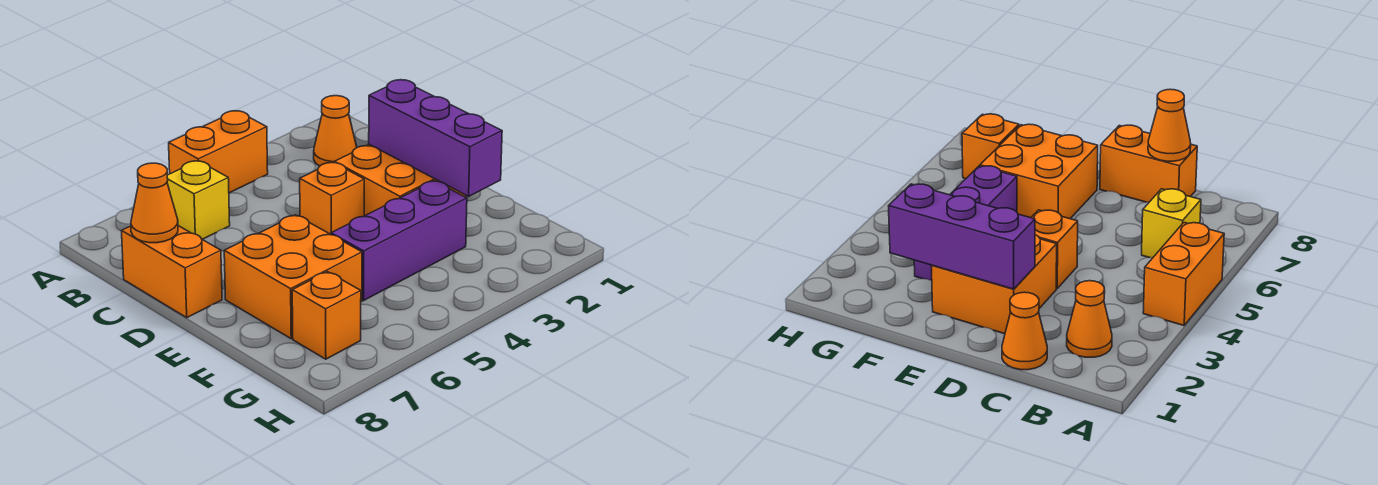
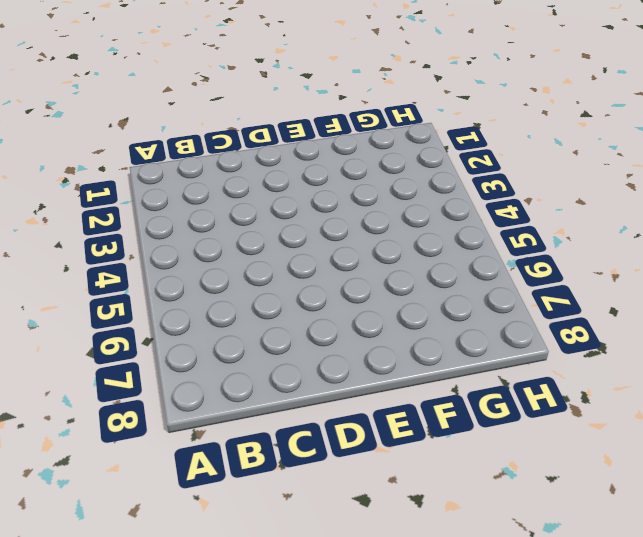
none -> orange 1x2 brick [169,111,268,193]
none -> orange 1x1 cone [314,96,357,166]
none -> yellow 1x1 brick [167,161,230,239]

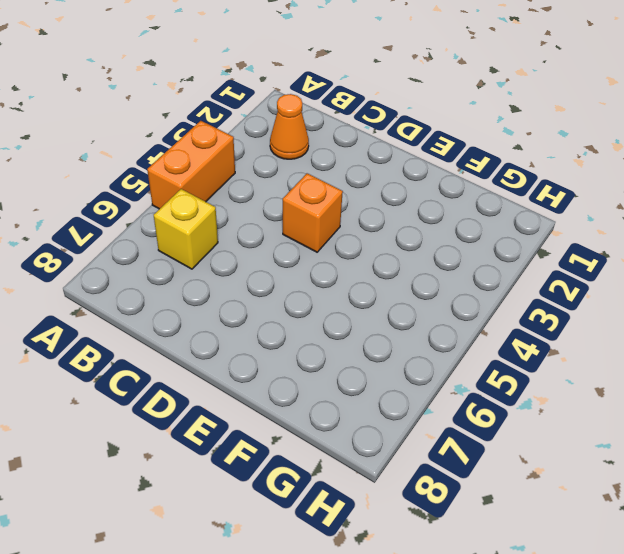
none -> orange 1x1 cone [1002,292,1047,370]
none -> orange 1x2 brick [122,226,222,318]
none -> orange 2x2 brick [335,145,465,216]

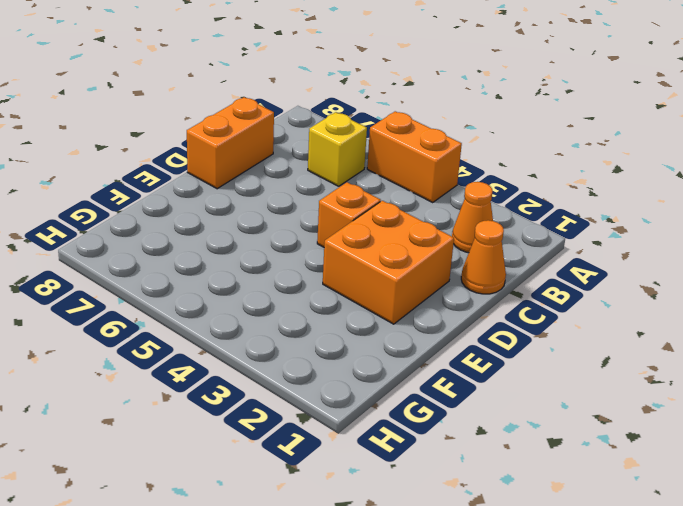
none -> orange 2x2 brick [224,215,362,339]
none -> purple 1x3 brick [331,181,467,300]
none -> orange 1x1 brick [292,272,361,359]

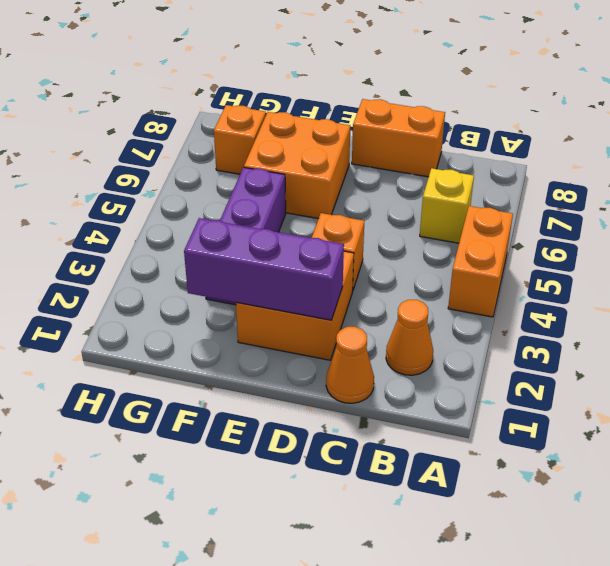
none -> orange 1x1 cone [131,163,178,243]

